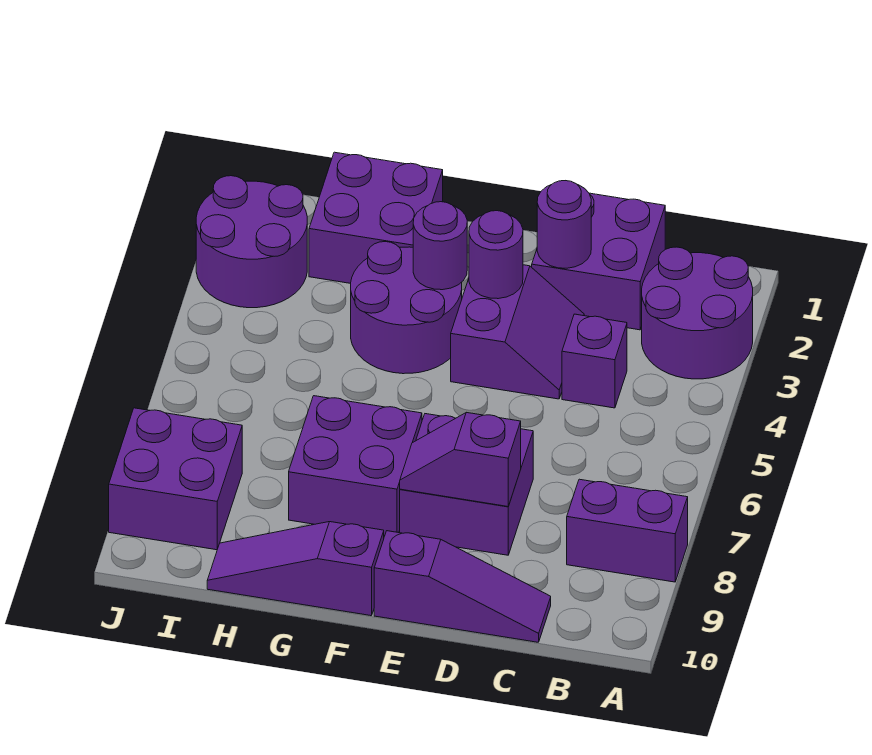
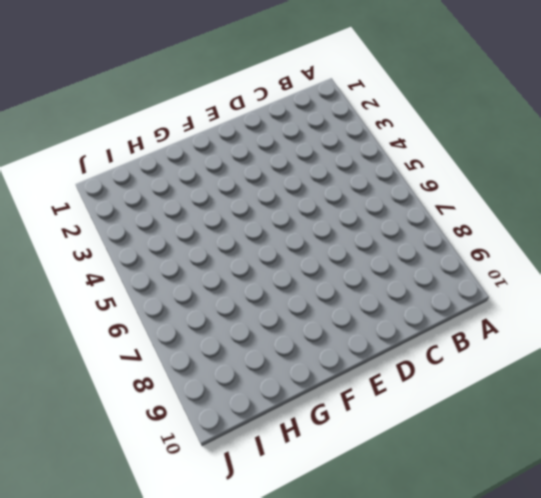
none -> purple 2x2 round brick [642,247,753,379]
none -> purple 1x2 brick [567,479,688,582]
none -> purple 2x2 brick [532,193,665,330]

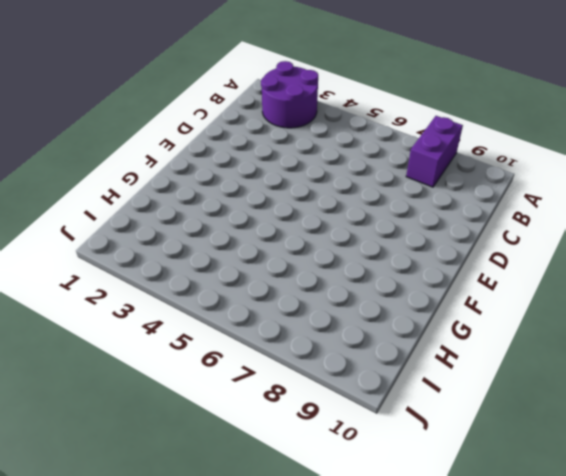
none -> purple 2x2 brick [532,193,665,330]
none -> purple 1x1 brick [562,314,627,408]
none -> purple 1x3 slope [374,531,551,642]

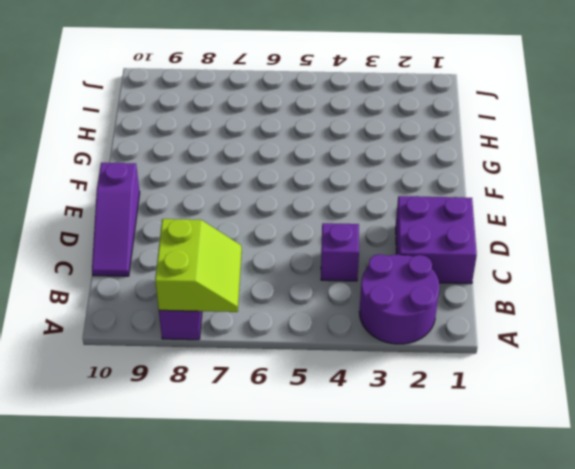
lime 2x2 slope [155,219,242,312] -> none
none -> purple 2x2 slope [451,265,584,399]
none -> purple 2x2 brick [400,414,533,555]
none -> purple 2x2 round brick [351,242,462,374]

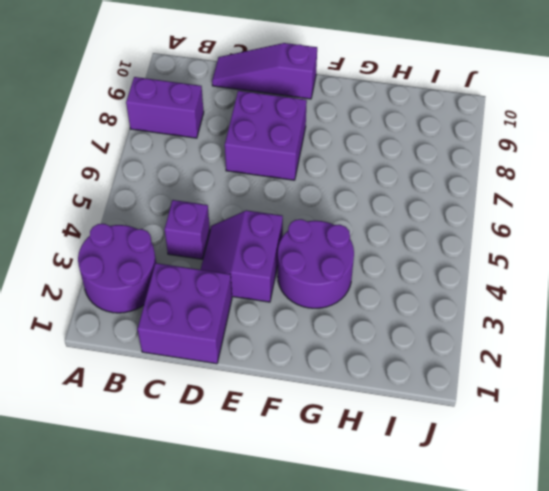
none -> purple 2x2 brick [289,396,422,536]
none -> purple 1x3 slope [207,522,384,616]
none -> purple 2x2 brick [309,152,443,283]

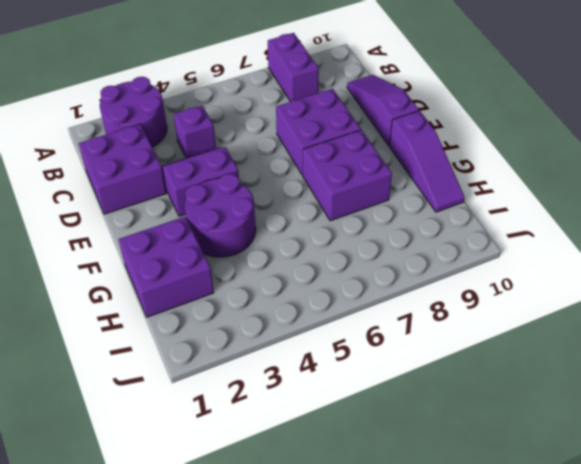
none -> purple 2x2 round brick [196,176,307,308]
none -> purple 2x2 brick [109,408,242,550]
none -> purple 1x1 round brick [537,181,591,268]

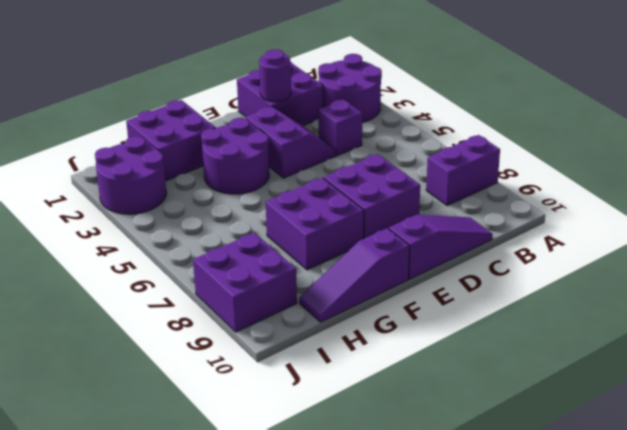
none -> purple 1x2 slope [400,412,521,507]
none -> purple 1x1 round brick [469,211,523,299]
none -> purple 1x1 round brick [413,202,467,290]

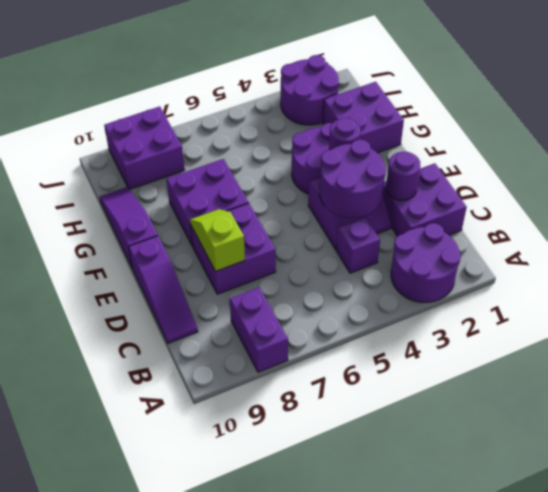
purple 2x2 round brick [320,140,386,218] -> purple 1x1 round brick [469,211,523,299]
lime 1x2 slope [190,209,245,271] -> purple 1x2 slope [400,412,521,507]

